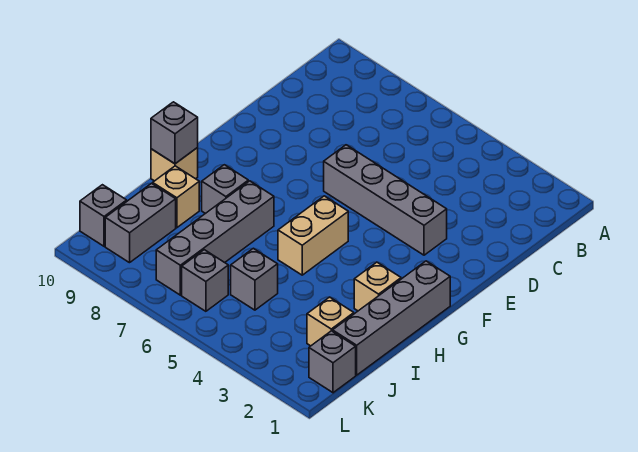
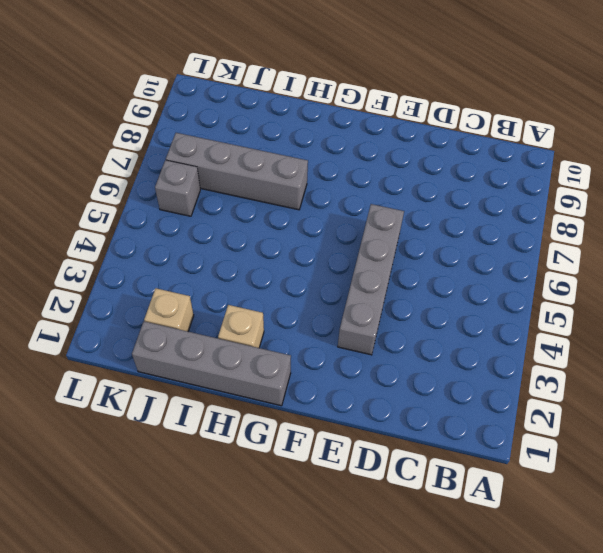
none -> tan 1x2 brick [278,196,348,275]
none -> grey 1x1 brick [202,165,248,214]
none -> tan 1x1 brick [151,148,198,181]

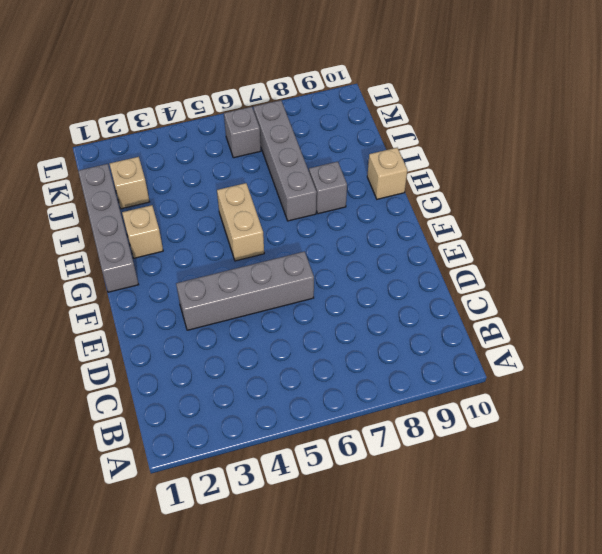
none -> tan 1x1 brick [153,166,199,228]
none -> grey 1x1 brick [231,248,278,310]
none -> grey 1x2 brick [105,183,176,263]

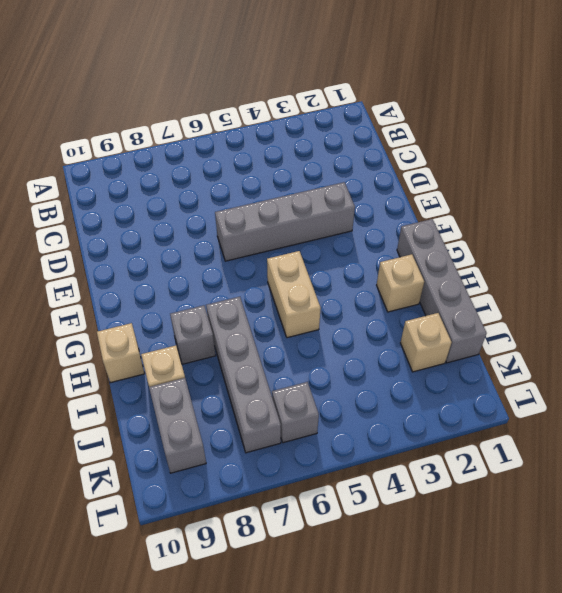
none -> grey 1x1 brick [231,248,278,310]
none -> grey 1x1 brick [309,331,356,393]
none -> grey 1x1 brick [80,185,127,246]

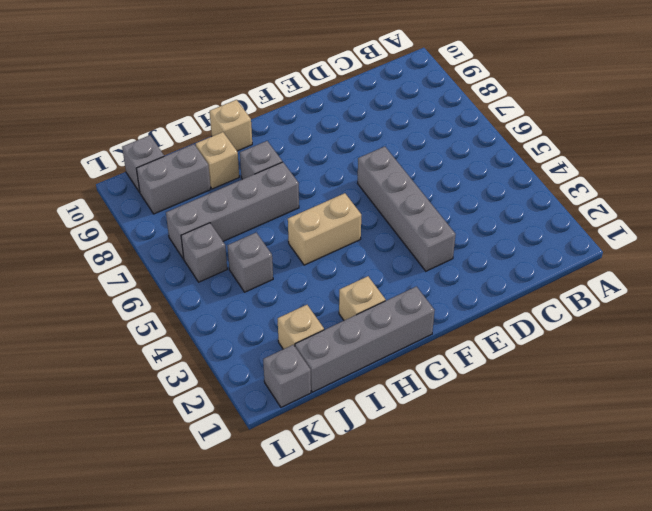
none -> grey 1x1 brick [151,102,198,164]

